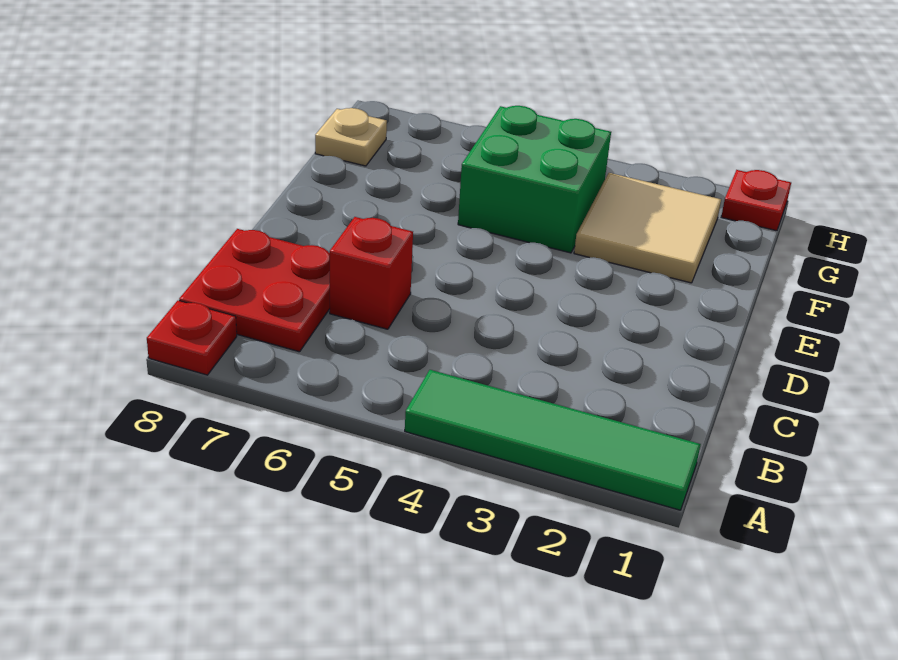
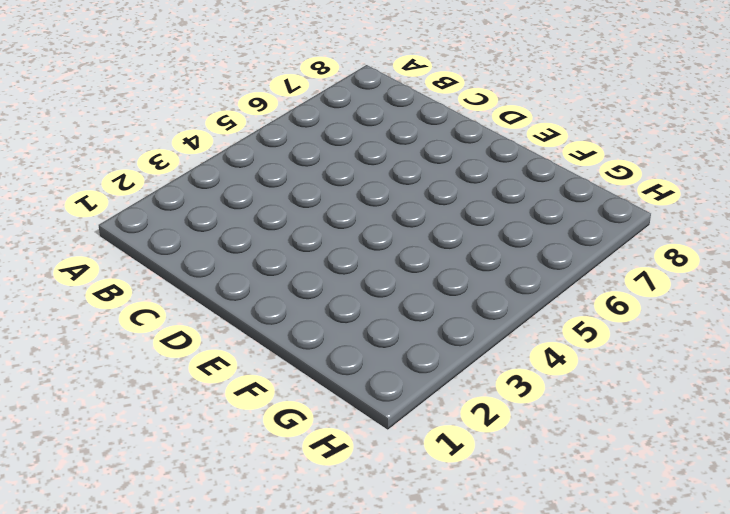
none -> green 1x4 tile [405,370,701,510]
none -> red 1x1 plate [147,301,237,375]

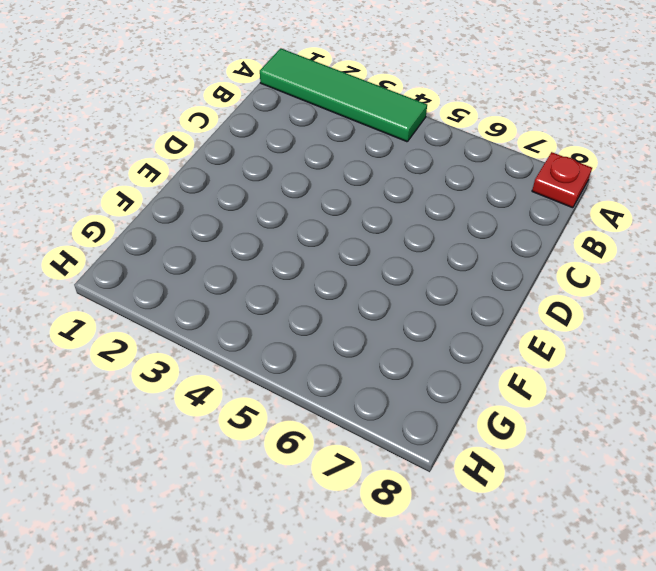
none -> red 2x2 plate [179,229,330,352]
none -> red 1x1 brick [330,217,413,329]

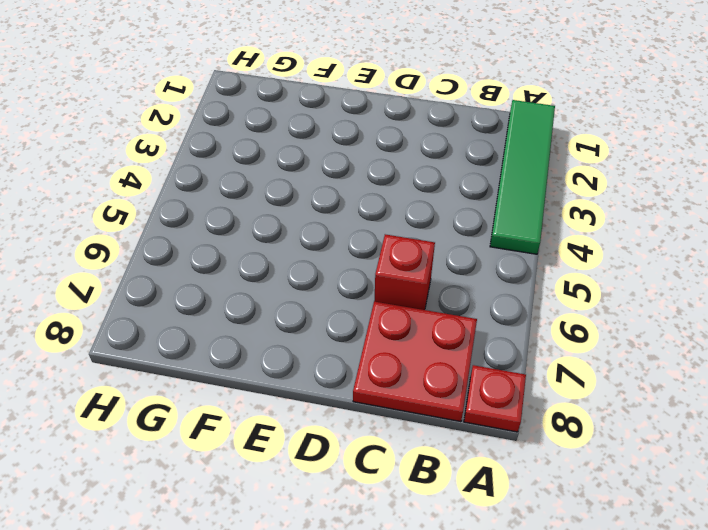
none -> tan 2x2 tile [574,173,721,283]
none -> green 2x2 brick [458,106,611,253]

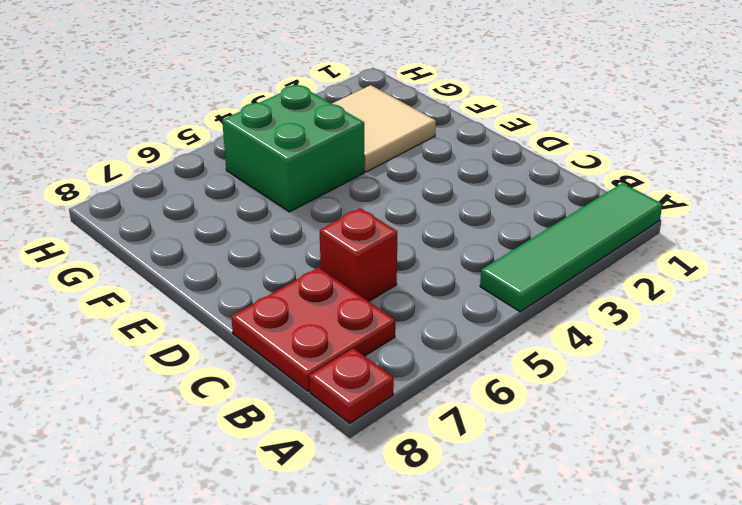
none -> tan 1x1 plate [315,108,387,166]
none -> red 1x1 plate [721,170,791,231]

